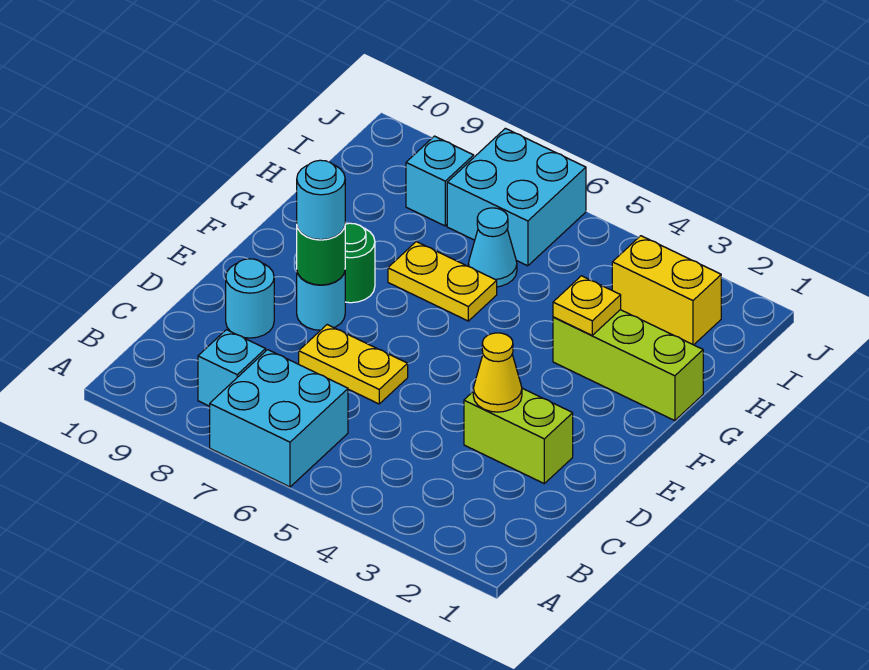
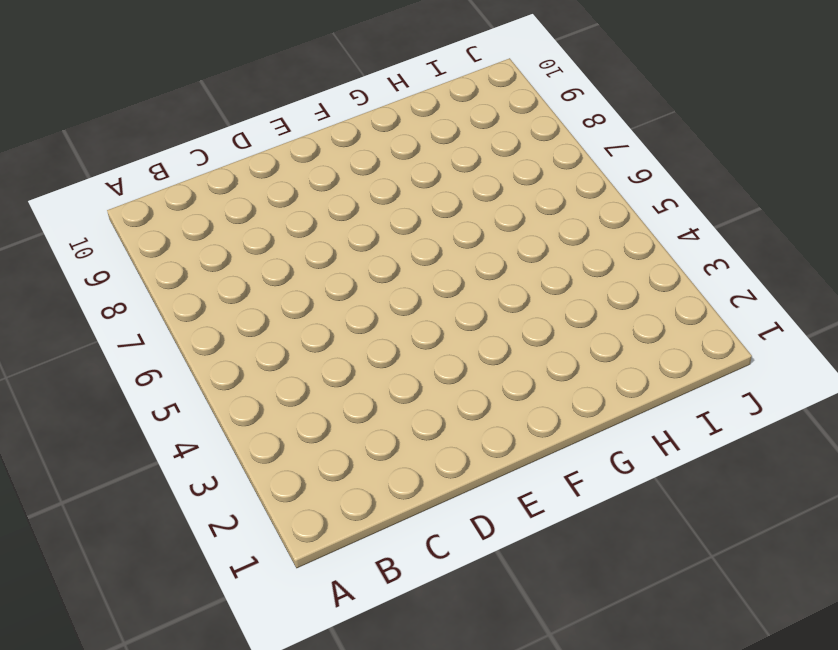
none -> cyan 2x2 brick [210,350,348,487]
none -> cyan 1x1 brick [198,330,266,406]
none -> lime 1x2 brick [464,388,573,483]

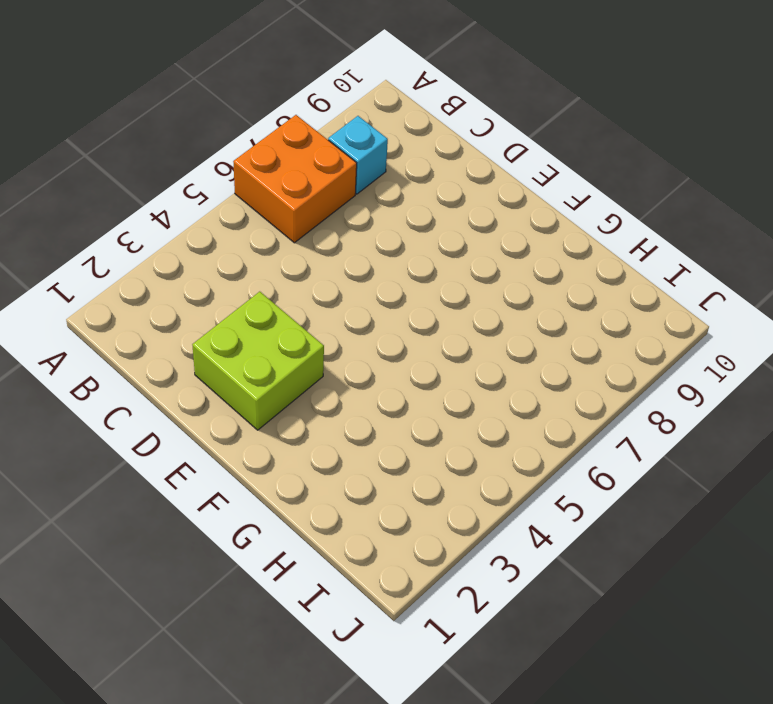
orange 2x2 brick [233,115,357,243] -> cyan 2x2 brick [210,350,348,487]
lime 2x2 brick [192,292,324,430] -> lime 1x2 brick [464,388,573,483]
none -> yellow 1x2 plate [299,325,408,404]
none -> cyan 1x1 round brick [226,259,274,338]
none -> cyan 1x1 round brick [297,272,345,330]

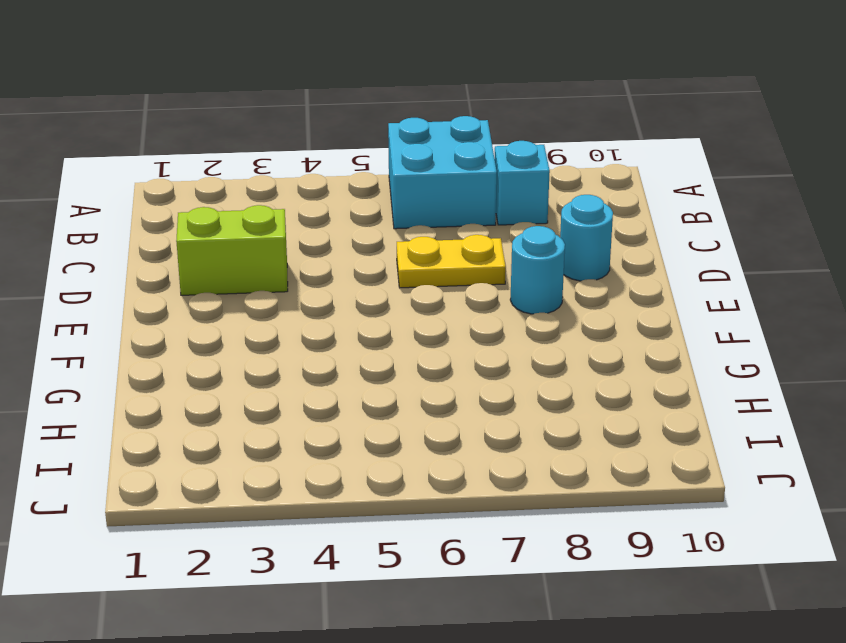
none -> green 1x1 round brick [345,223,375,303]
none -> lime 1x3 brick [553,310,703,421]
none -> yellow 1x2 plate [388,242,497,321]

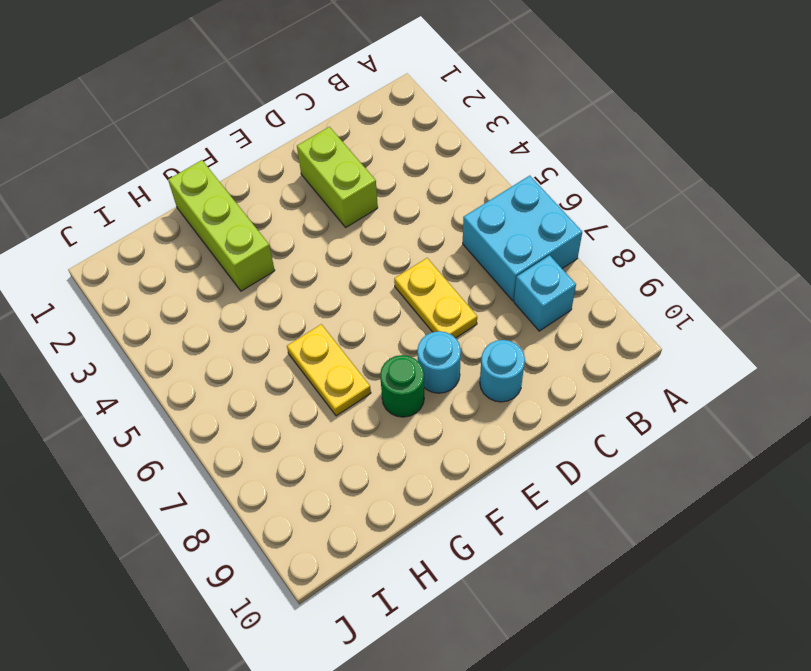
none -> cyan 1x1 cone [468,208,517,287]
none -> yellow 1x2 brick [612,236,721,345]
none -> cyan 2x2 brick [447,128,586,266]

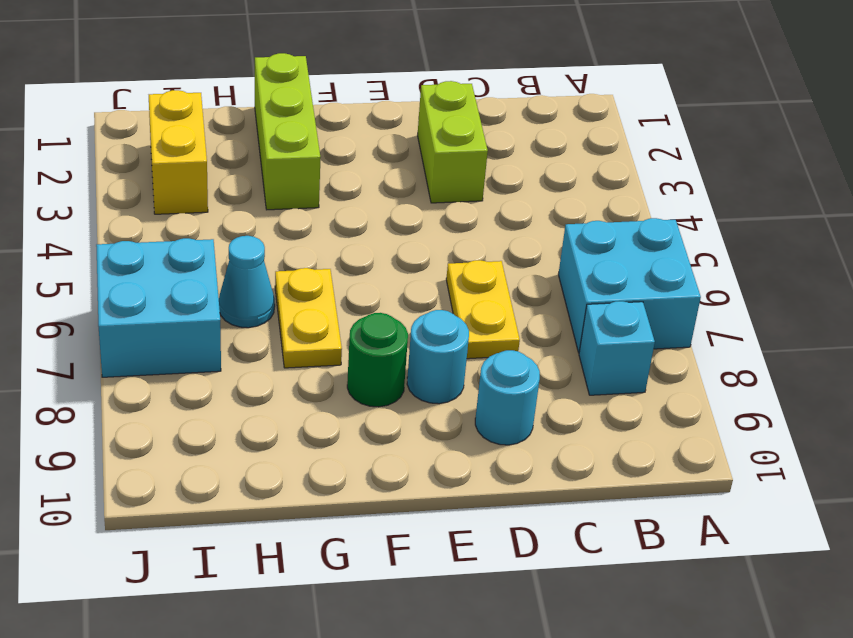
none -> cyan 1x1 brick [406,136,474,226]
none -> yellow 1x1 cone [473,333,522,412]
none -> green 1x1 round brick [297,226,345,285]

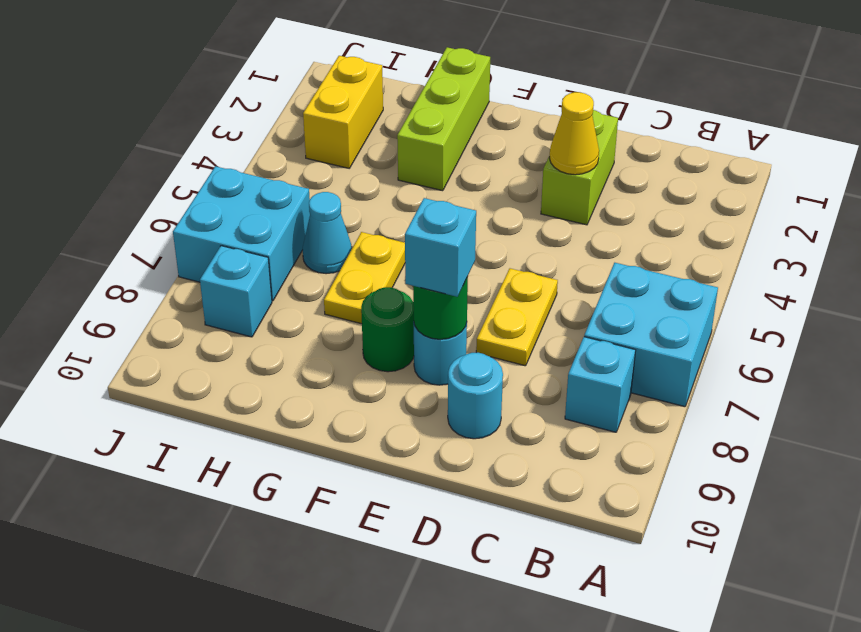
cyan 1x1 brick [405,198,476,297] -> cyan 1x1 round brick [297,160,345,240]
none -> yellow 1x1 plate [553,276,621,335]

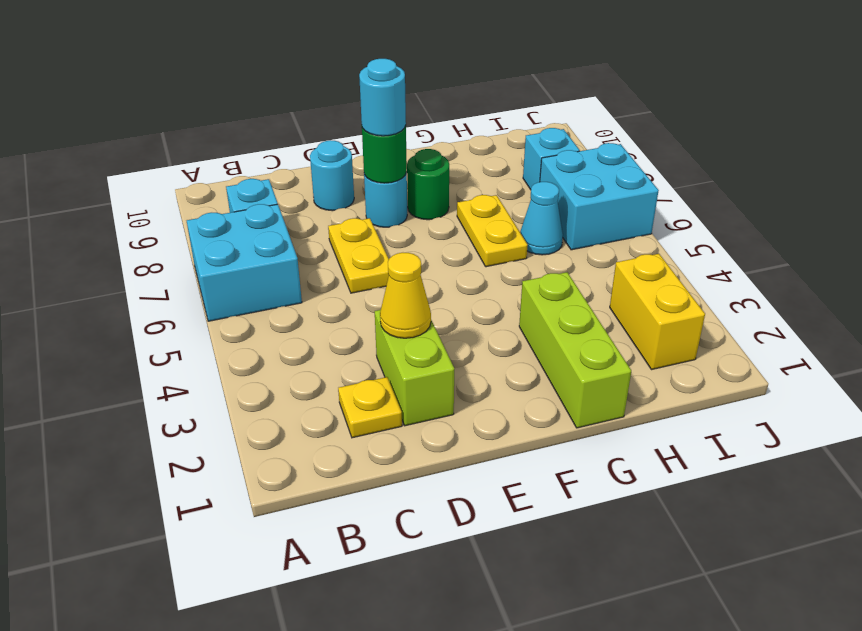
yellow 1x1 plate [338,377,402,438] -> yellow 1x1 plate moved to [553,276,621,335]

